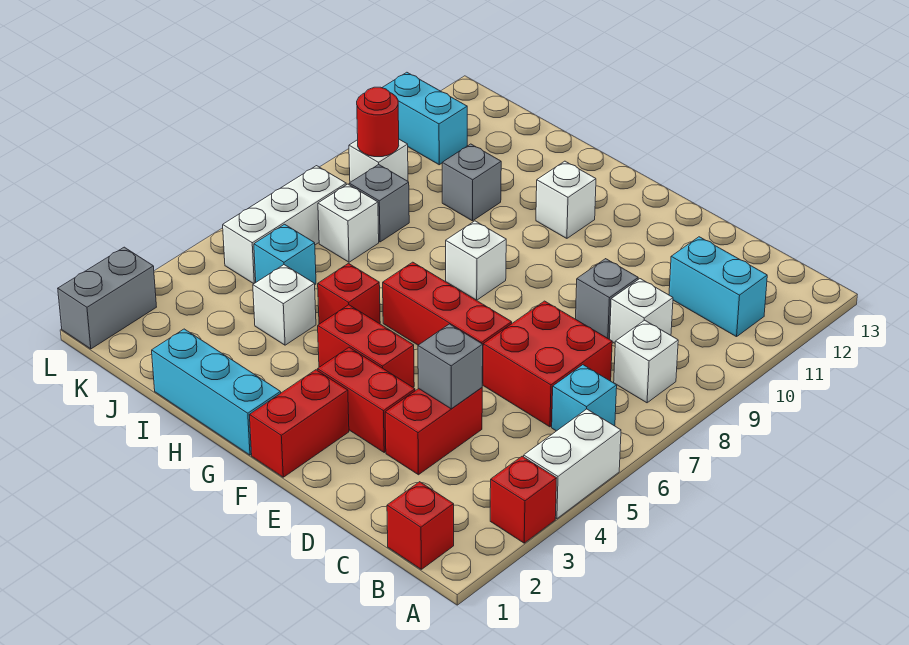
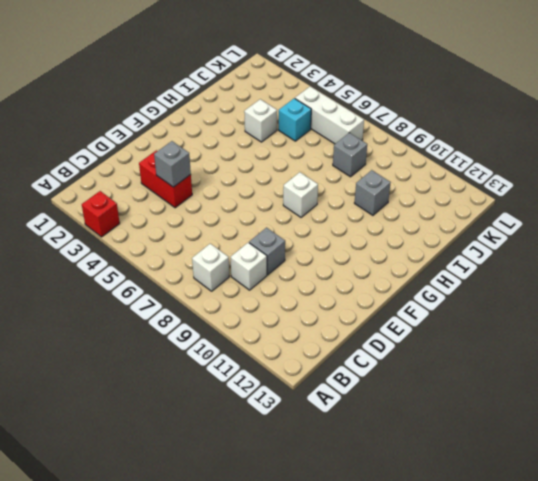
none -> white 1x2 brick [524,409,621,519]
none -> red 1x1 brick [387,482,454,569]
none -> cyan 1x1 brick [552,365,617,431]

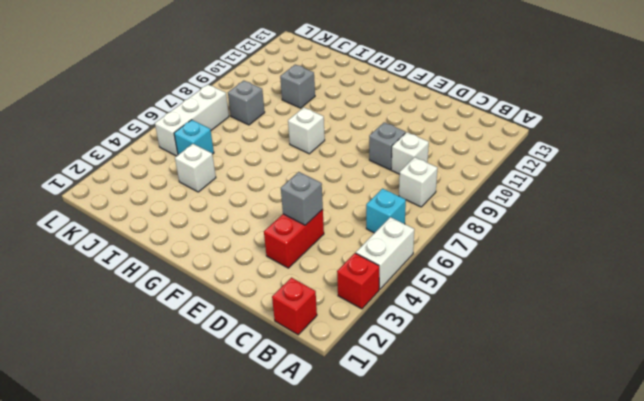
none -> cyan 1x2 brick [669,237,767,337]
none -> red 2x2 brick [483,301,612,427]
none -> red 1x2 brick [317,347,415,452]

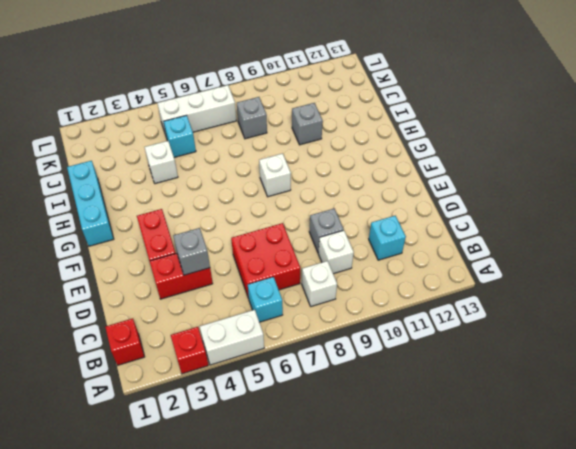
cyan 1x1 brick [369,216,406,260] -> cyan 1x2 brick [669,237,767,337]
none -> red 1x3 brick [383,262,512,384]
none -> red 1x2 brick [250,370,349,477]
none -> red 1x2 brick [318,305,414,387]

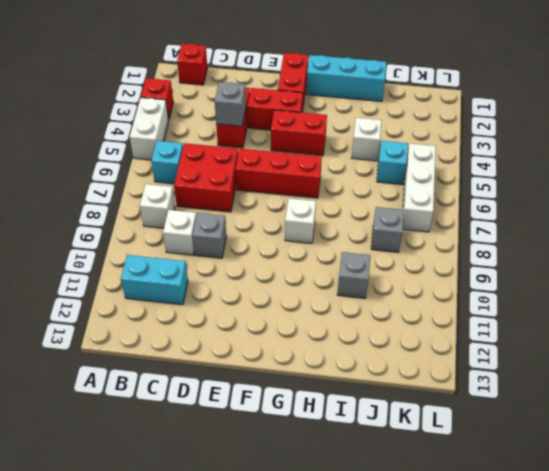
none -> white 1x1 brick [536,161,596,238]
none -> red 1x1 brick [318,263,380,324]
none -> white 1x1 brick [318,184,379,262]

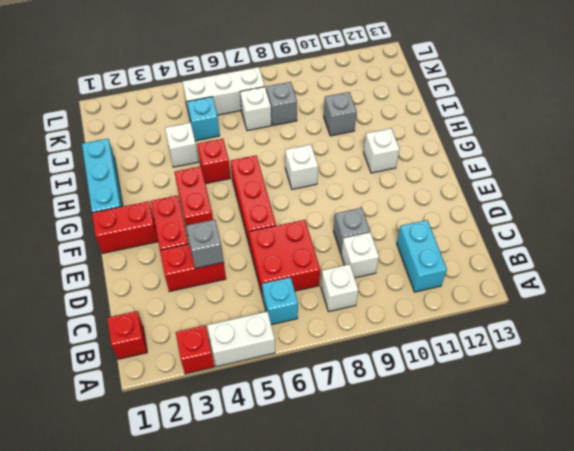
none -> white 1x1 brick [349,139,408,182]
none -> cyan 1x2 brick [382,72,467,165]
none -> grey 1x2 brick [58,247,156,349]

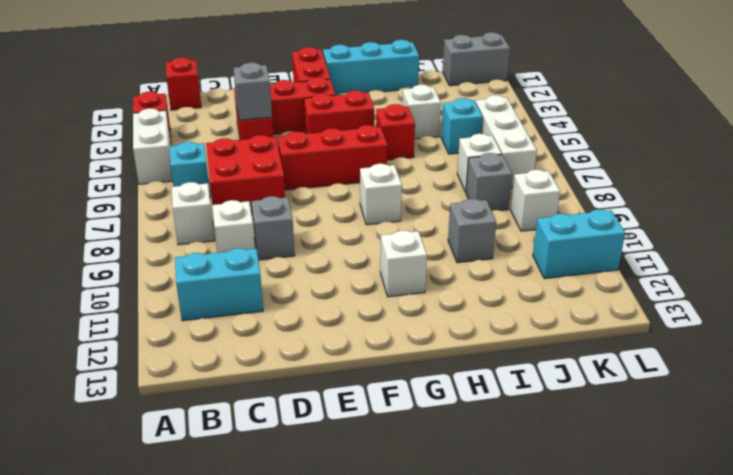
grey 1x2 brick [443,32,510,86] -> grey 1x2 brick turned to [58,247,156,349]
none -> red 1x1 round brick [357,87,399,157]

